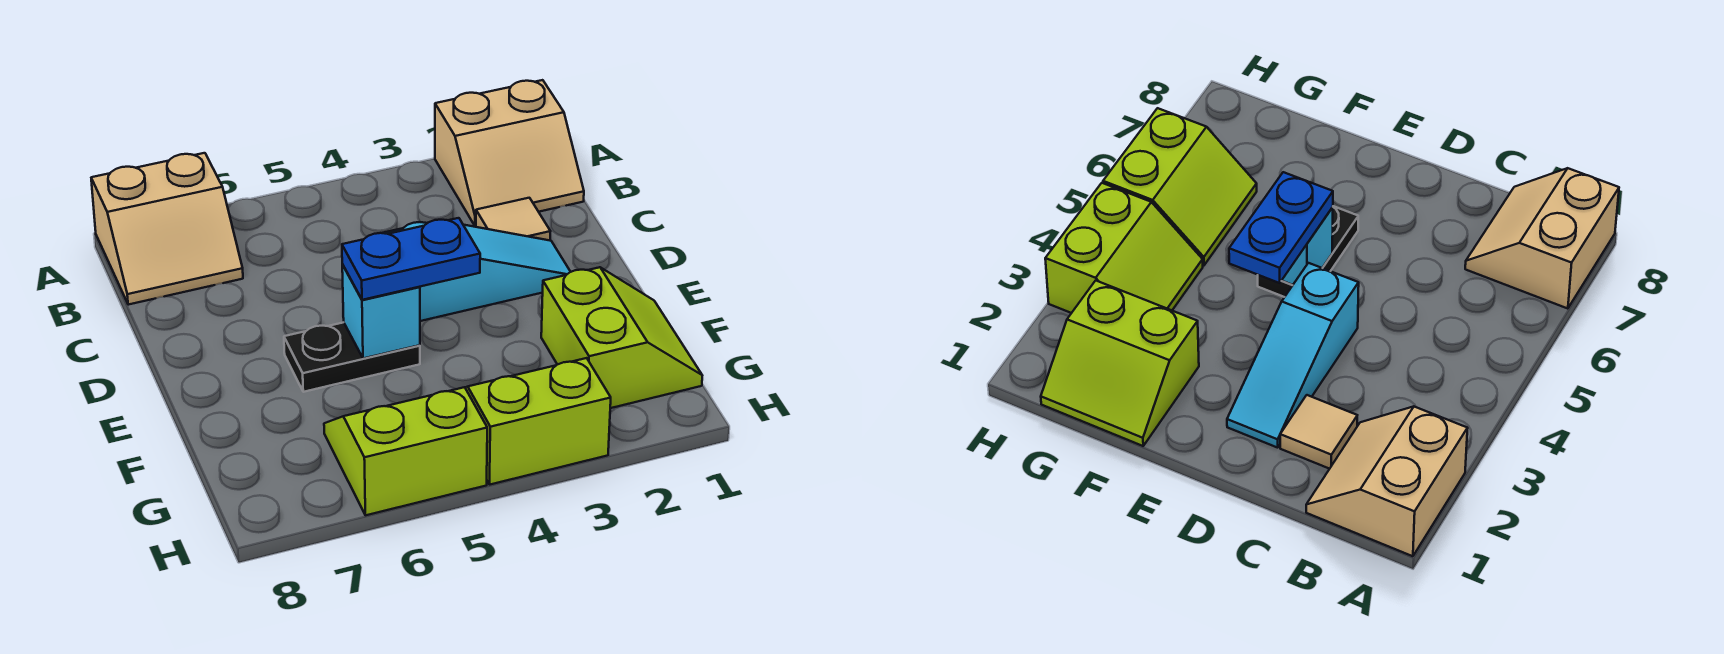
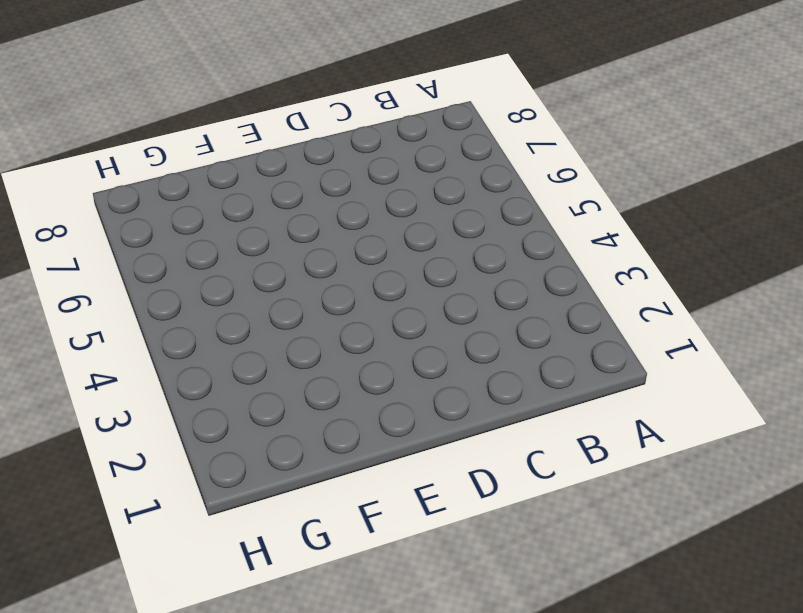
none -> tan 2x2 slope [435,80,584,226]
none -> tan 2x2 slope [91,153,243,305]

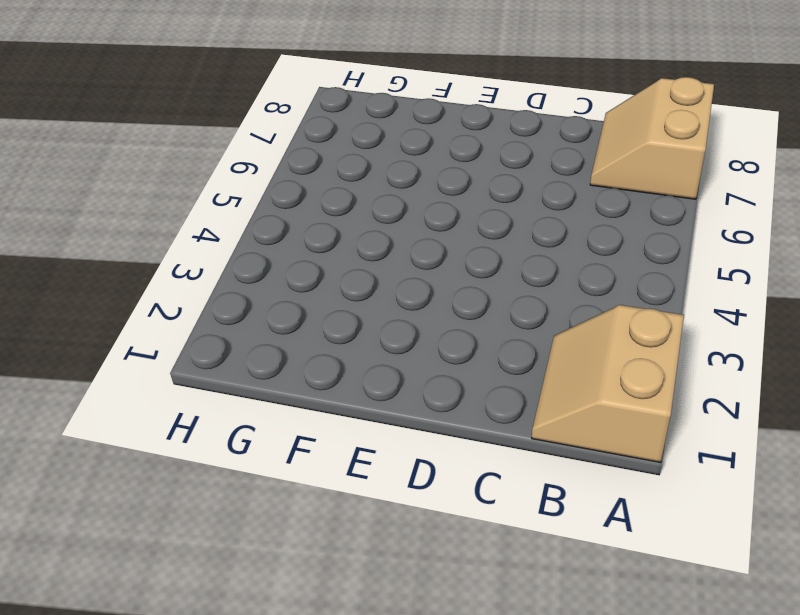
none -> tan 1x1 tile [476,198,551,240]
none -> cyan 1x3 slope [384,222,570,321]

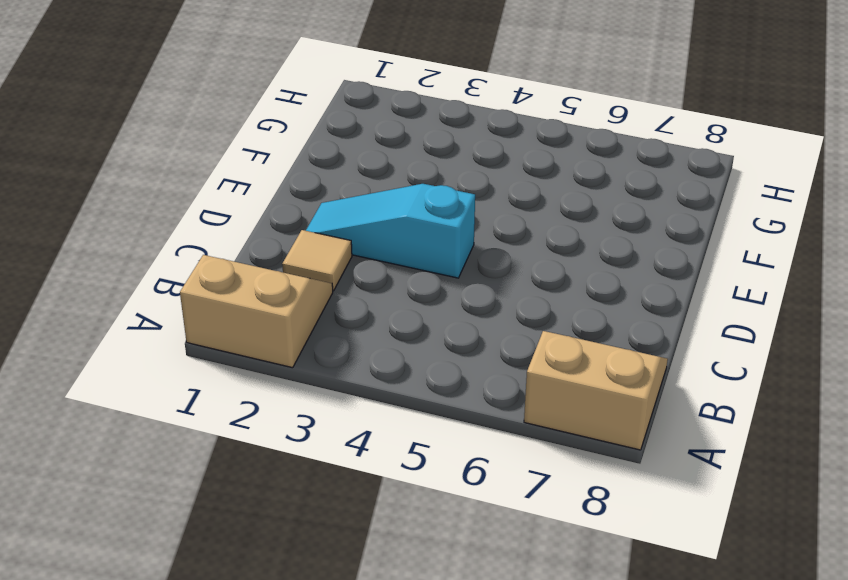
none -> black 1x2 plate [284,322,420,392]
none -> lime 2x2 slope [541,267,702,408]

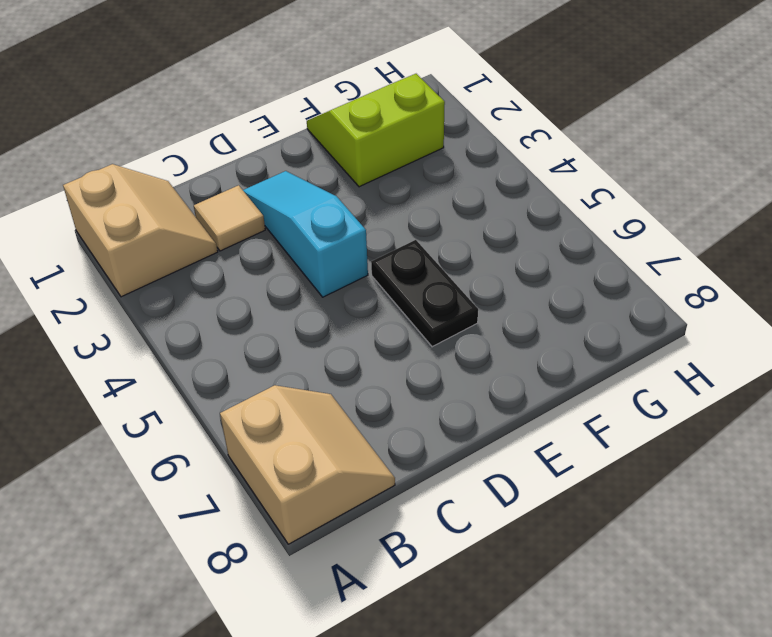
none -> lime 2x2 slope [465,358,611,485]
none -> lime 2x2 slope [324,387,487,515]

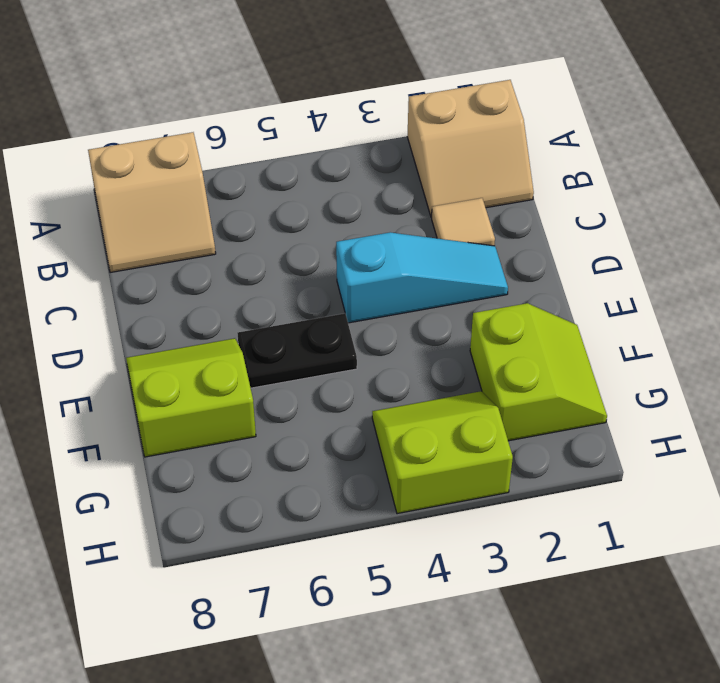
lime 2x2 slope [126,338,256,457] -> lime 2x2 slope moved to [324,387,487,515]
none -> cyan 1x1 brick [342,264,420,358]
none -> blue 1x2 plate [342,218,480,300]

